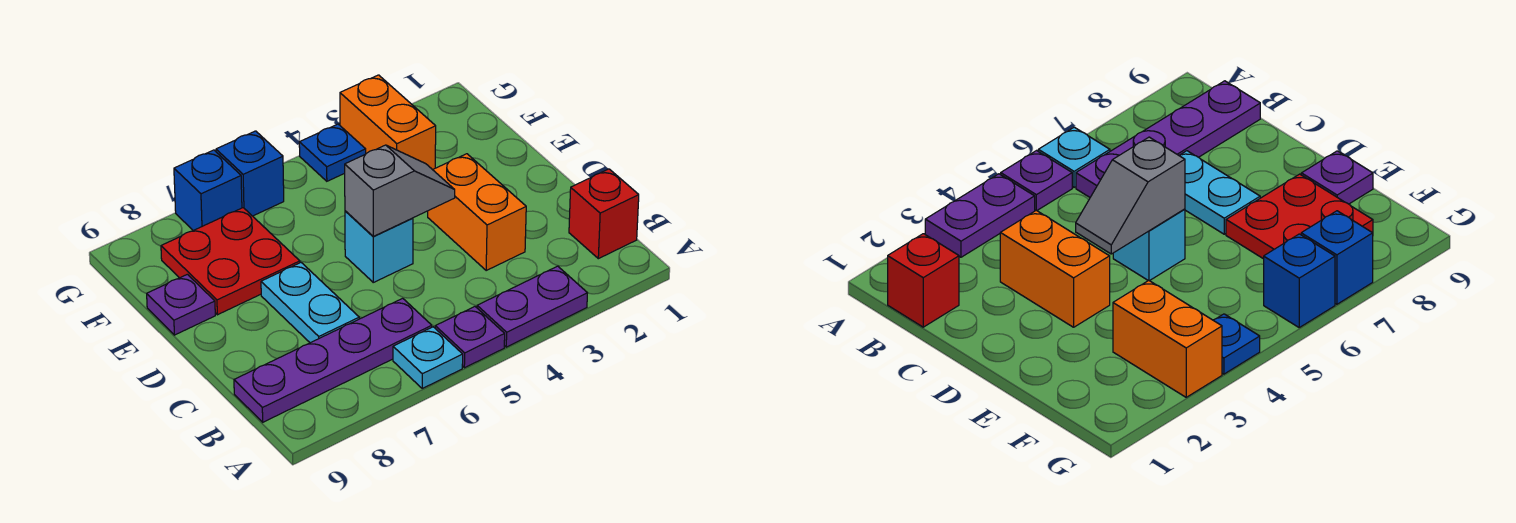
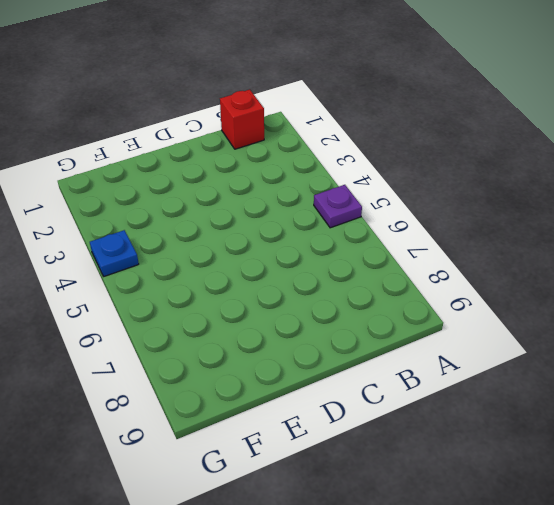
none -> purple 1x2 plate [477,266,587,347]
none -> cyan 1x1 plate [393,327,463,388]
none -> purple 1x4 plate [234,298,432,422]

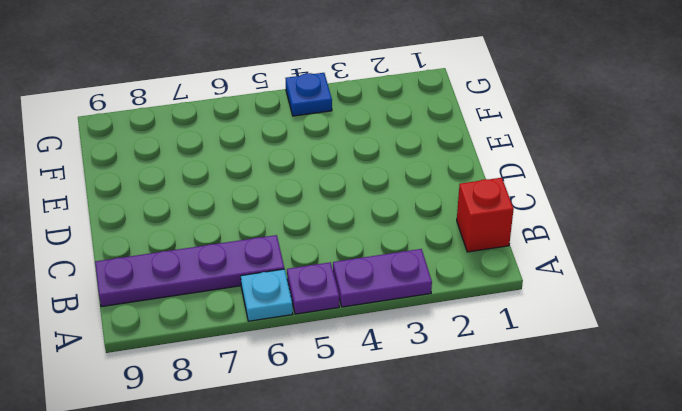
none -> orange 1x2 brick [428,154,526,270]
none -> cyan 1x2 plate [261,263,359,343]
none -> cyan 1x1 brick [345,211,413,282]

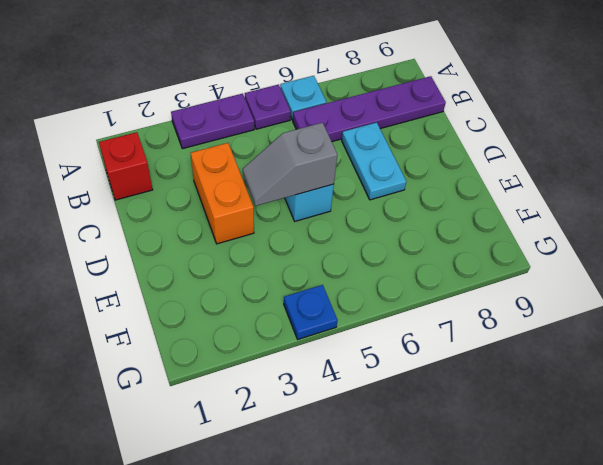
none -> red 2x2 plate [161,208,300,315]
none -> purple 1x1 plate [147,274,215,335]
none -> orange 1x2 brick [340,75,436,170]

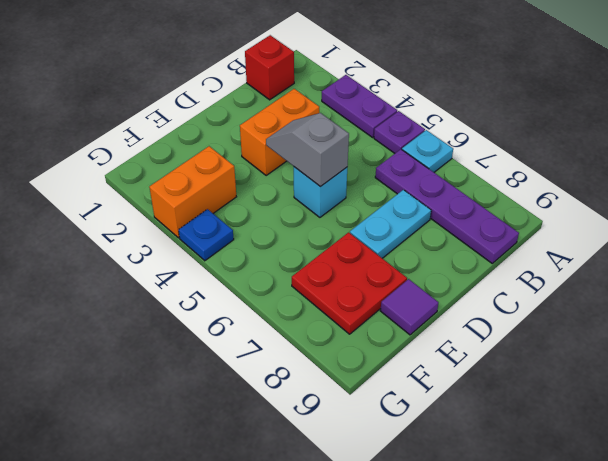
purple 1x1 tile [380,279,438,335] -> purple 1x1 plate [147,274,215,335]
none -> blue 1x1 brick [216,131,284,216]
none -> blue 1x1 brick [174,150,242,231]

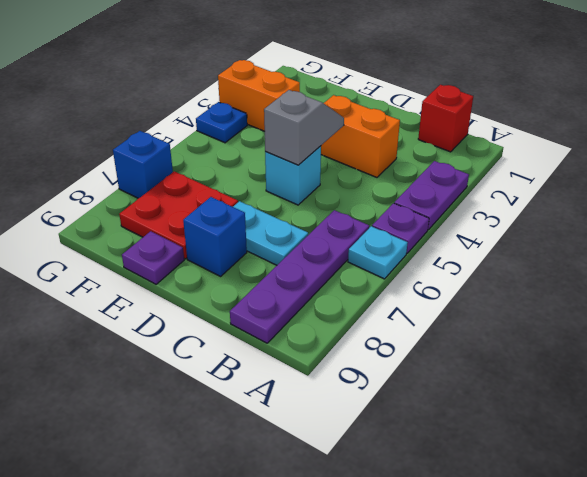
blue 1x1 brick [183,197,247,276] -> blue 1x1 brick moved to [216,131,284,216]

